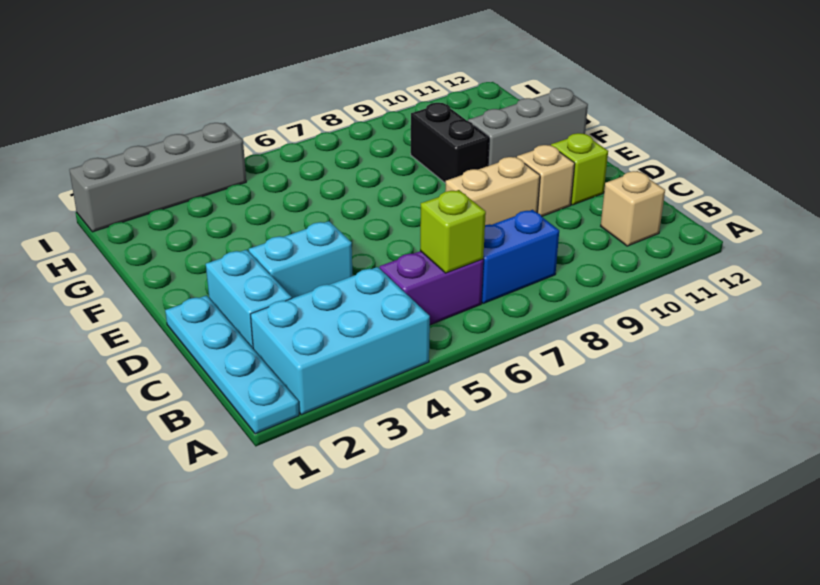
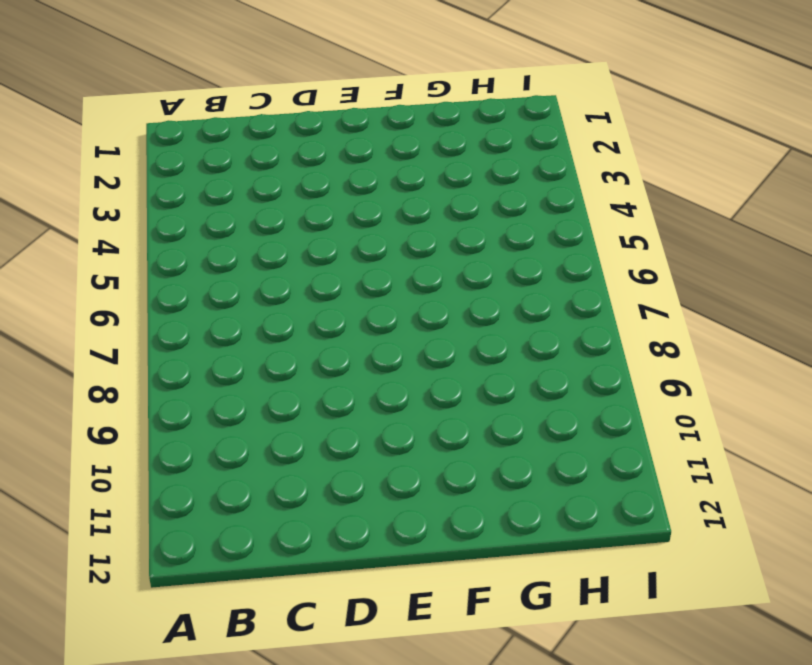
none -> cyan 1x4 plate [165,295,299,434]
none -> cyan 2x3 brick [250,267,430,415]
none -> purple 1x2 brick [380,251,483,325]

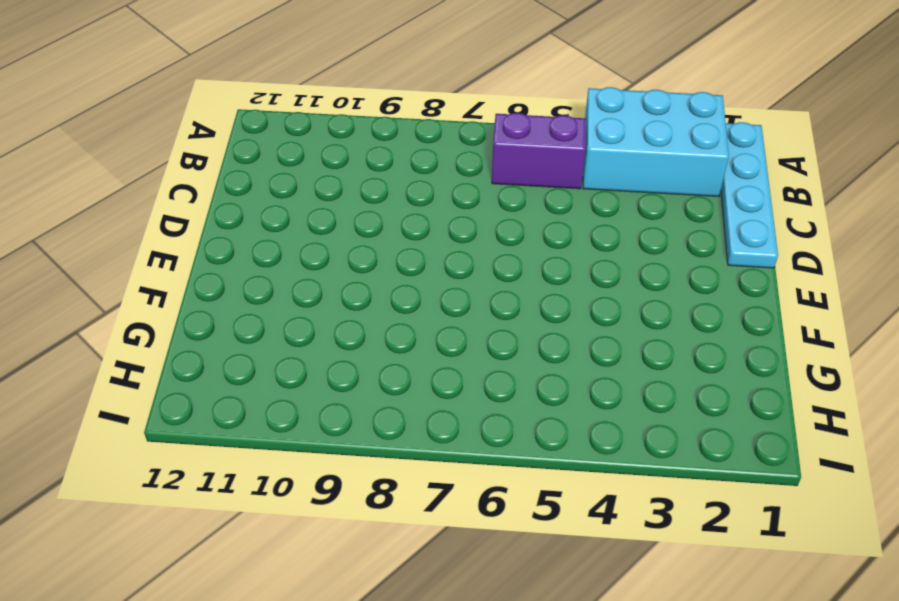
none -> blue 1x2 brick [481,210,559,304]
none -> tan 1x1 brick [601,171,665,246]
none -> cyan 1x2 brick [206,250,292,348]

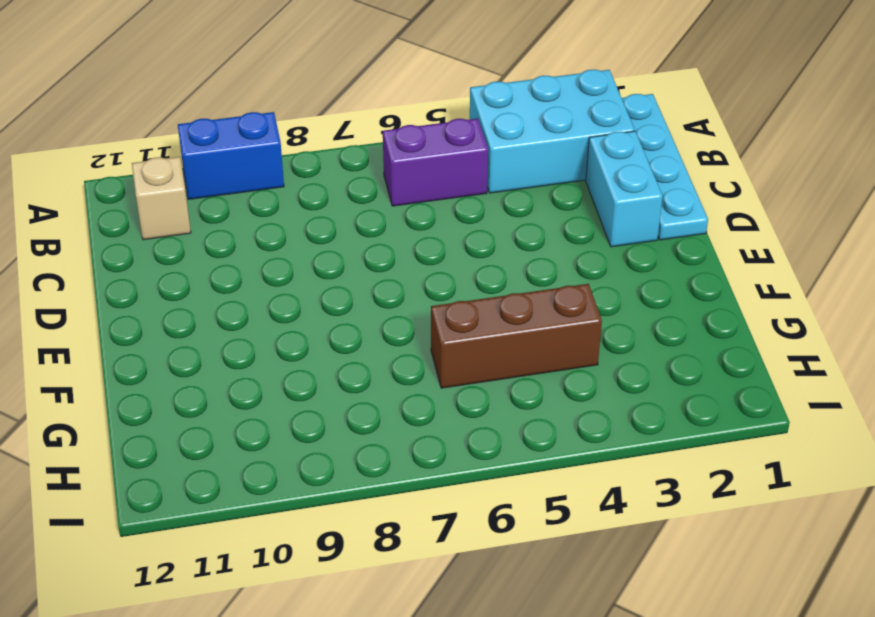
blue 1x2 brick [178,112,284,199] -> blue 1x2 brick moved to [481,210,559,304]
brown 1x3 brick [431,284,602,388] -> none
none -> cyan 1x2 brick [249,221,352,298]
none -> tan 1x2 brick [445,157,540,225]
none -> tan 1x1 brick [517,145,575,216]

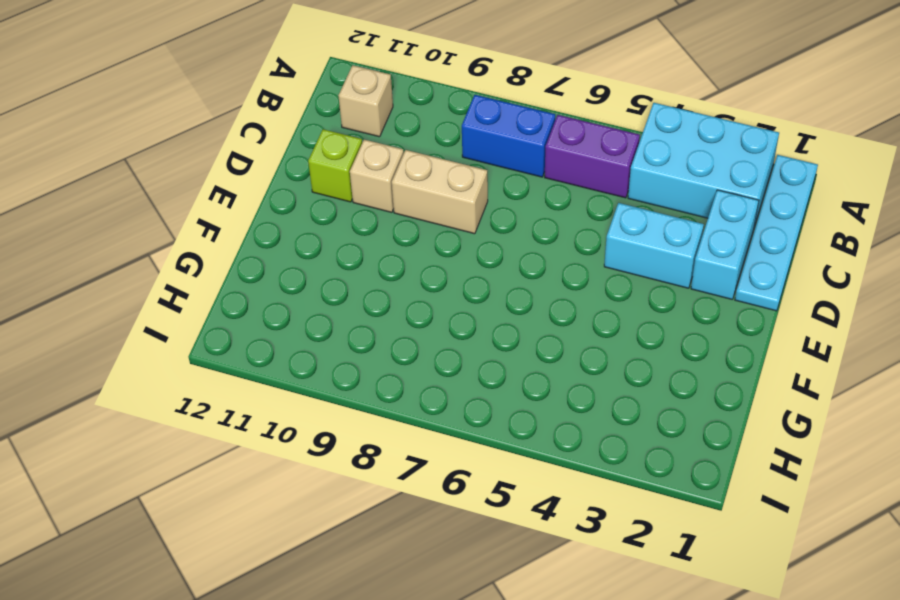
none -> black 1x2 brick [411,103,489,183]
none -> grey 1x3 brick [468,88,588,166]
none -> grey 1x4 brick [69,123,246,232]

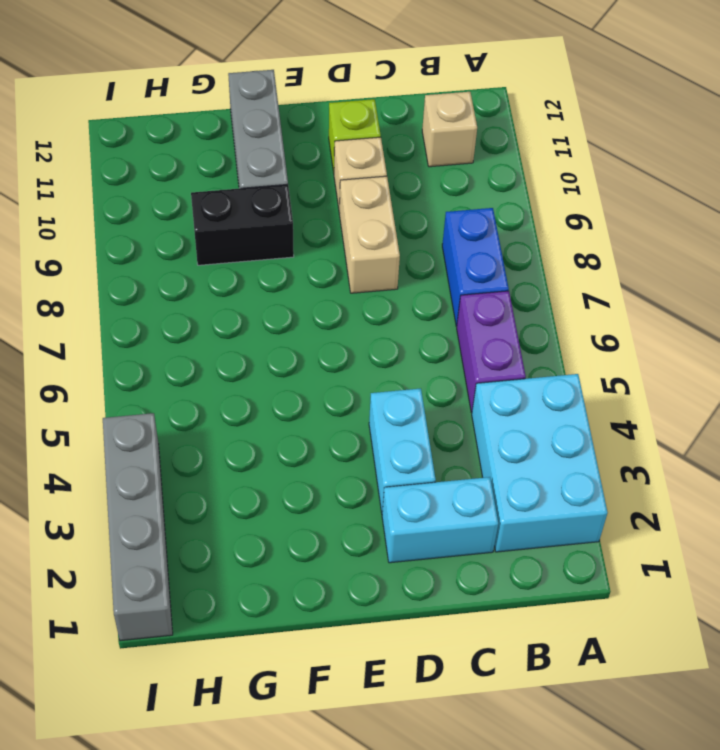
none -> cyan 1x4 plate [165,295,299,434]
none -> lime 1x1 brick [420,190,486,273]

